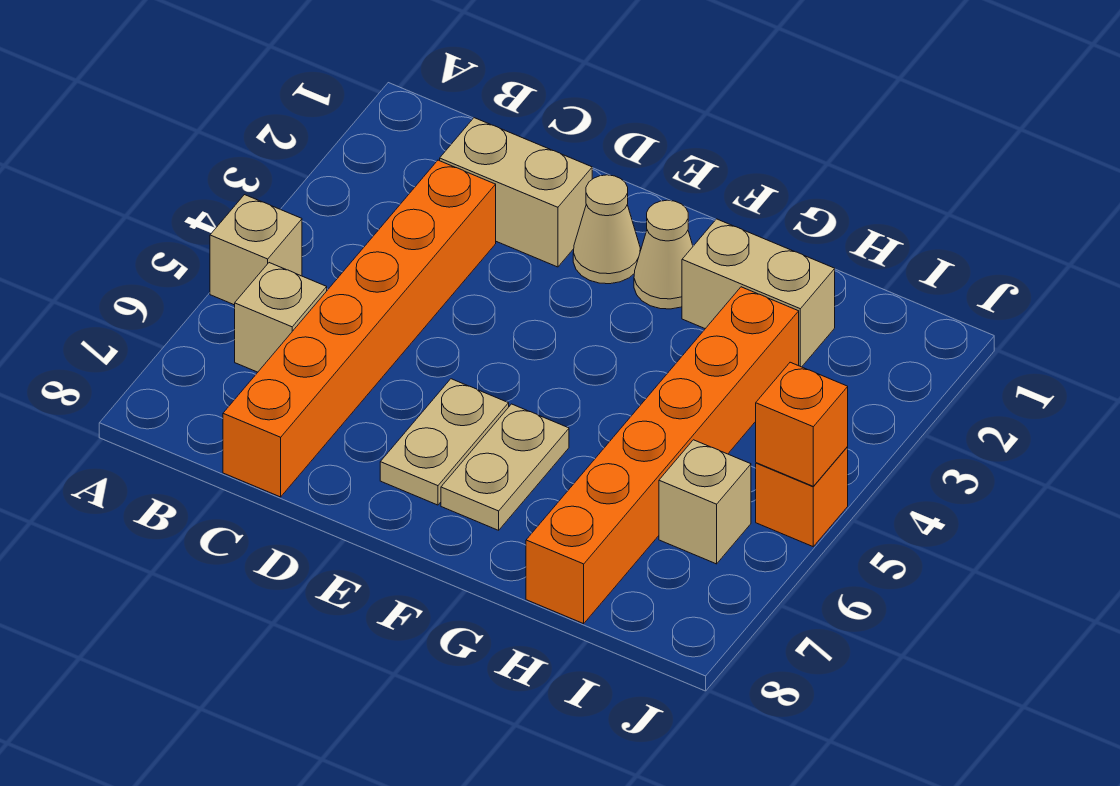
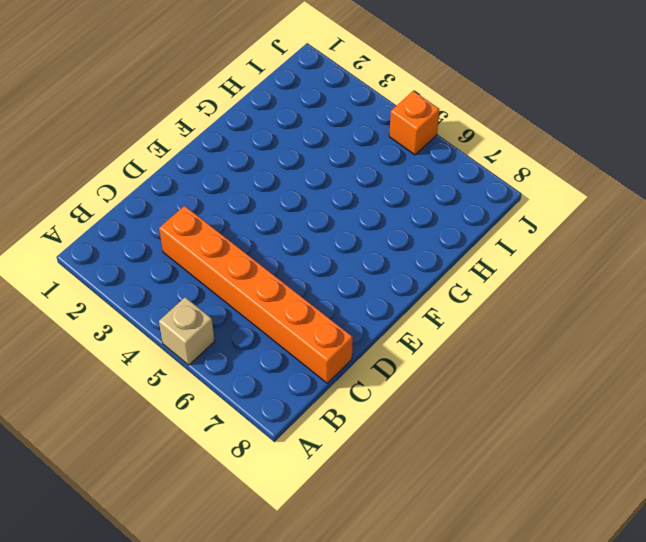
none -> tan 1x1 brick [235,263,327,372]
none -> tan 1x2 brick [440,118,592,267]
none -> tan 1x1 cone [573,175,640,284]

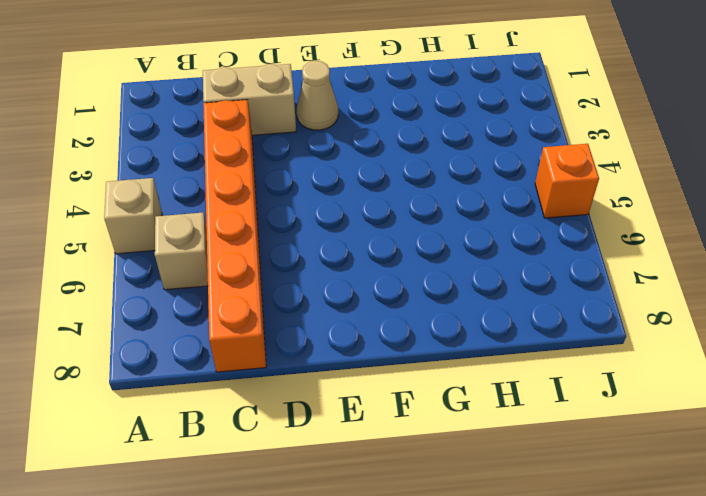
none -> tan 1x2 plate [380,379,509,505]
none -> tan 1x1 cone [634,200,693,309]
none -> tan 1x2 plate [441,404,569,530]

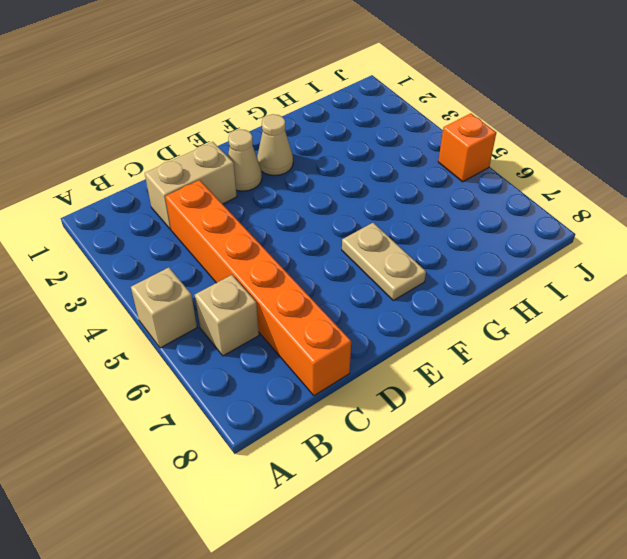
none -> tan 1x2 plate [380,379,509,505]
none -> tan 1x2 brick [682,219,835,367]
none -> orange 1x6 brick [526,287,799,624]

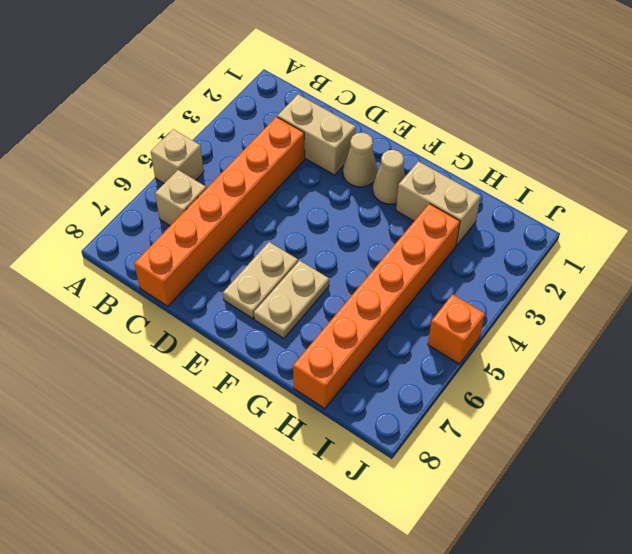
none -> tan 1x1 brick [659,440,751,564]
none -> orange 1x1 brick [756,362,848,486]

